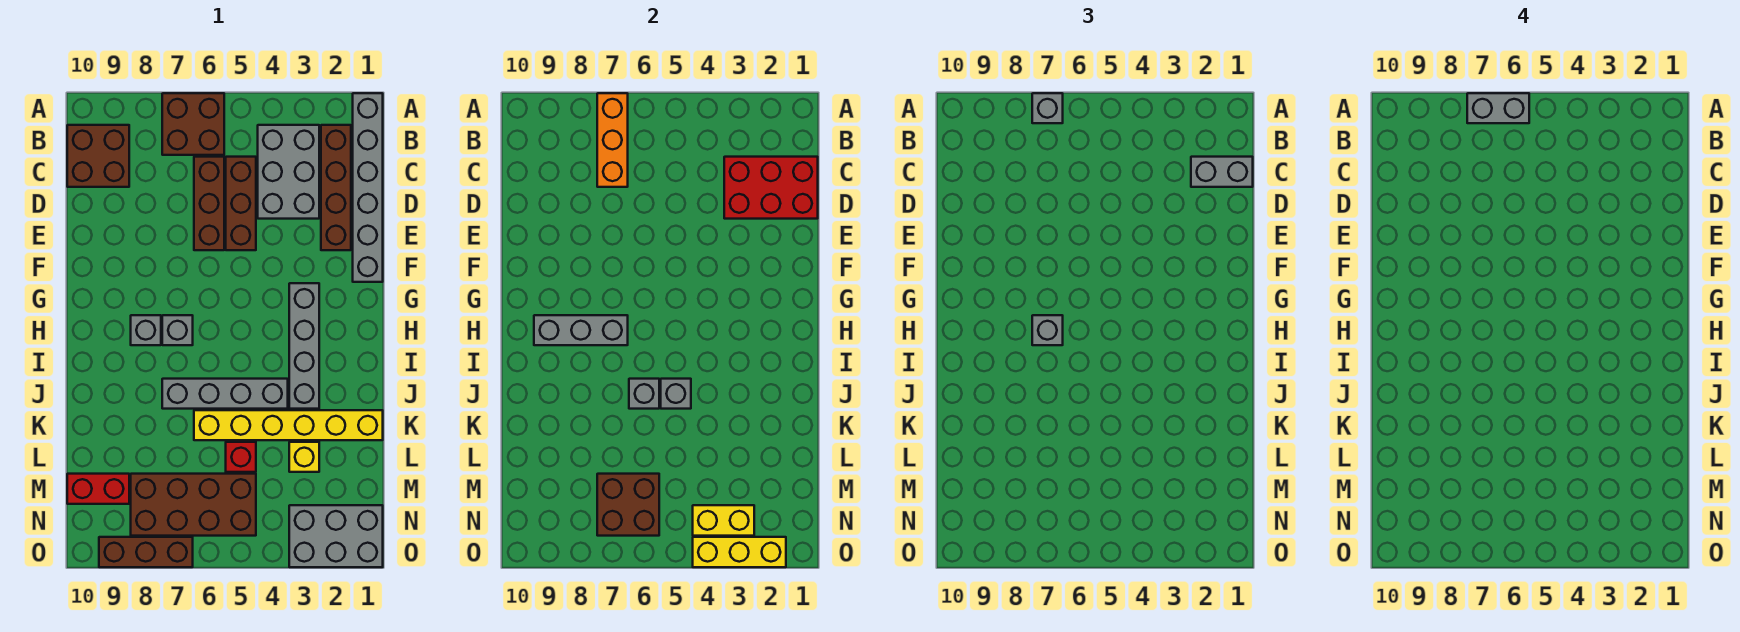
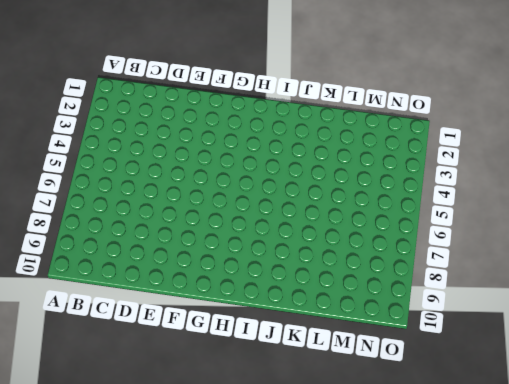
none -> grey 1x6 brick [353,93,383,282]
none -> brown 2x2 brick [162,93,224,155]
none -> brown 1x4 brick [321,125,351,250]
none -> grey 2x3 brick [258,125,319,219]

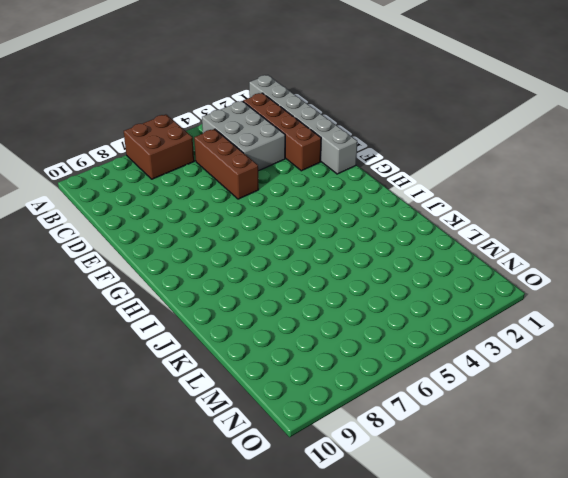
none -> brown 2x2 brick [67,125,129,187]
none -> brown 1x3 brick [194,157,224,250]
none -> grey 1x4 brick [289,283,319,409]
none -> grey 1x1 brick [162,315,193,345]

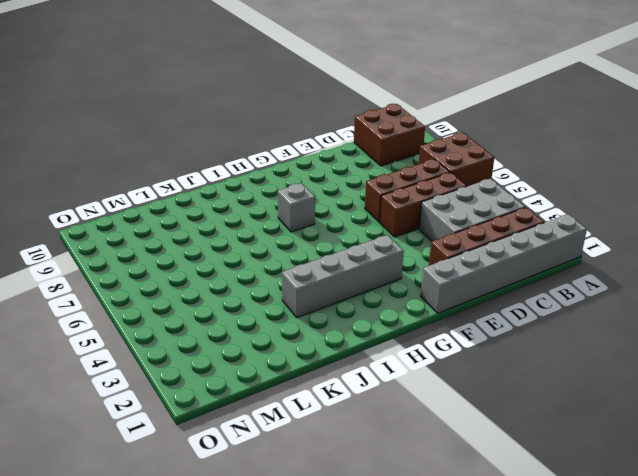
none -> grey 1x1 brick [131,315,161,345]
none -> grey 1x4 brick [162,379,288,409]
none -> yellow 1x6 brick [194,410,383,440]
none -> yellow 1x1 brick [289,442,319,472]

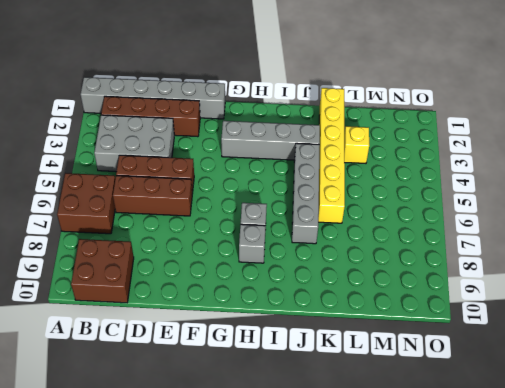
none -> red 1x1 brick [226,442,256,472]
none -> brown 2x4 brick [131,474,256,536]
none -> red 1x2 brick [67,474,129,504]
none -> grey 2x3 brick [289,505,383,567]

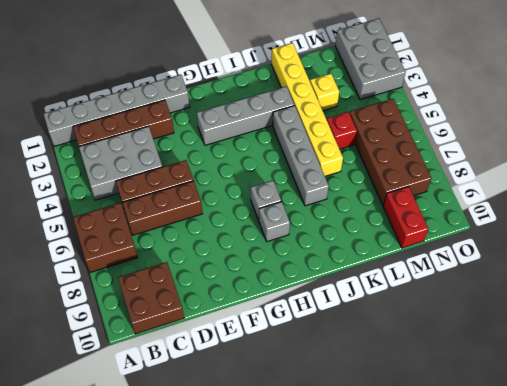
none -> brown 1x3 brick [99,537,193,567]
none -> orange 1x3 brick [597,93,628,187]
none -> red 2x3 brick [724,157,818,219]
none -> grey 1x3 brick [534,315,628,345]

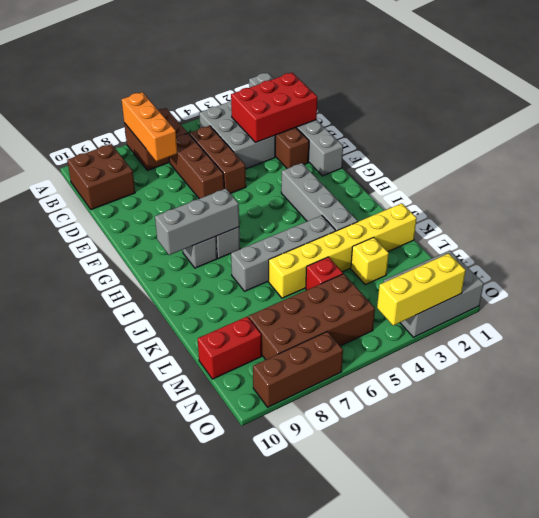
none -> grey 1x1 brick [661,379,691,409]
none -> grey 1x1 brick [629,379,659,409]
none -> brown 2x2 brick [597,474,659,536]
none -> yellow 1x2 brick [693,505,754,536]

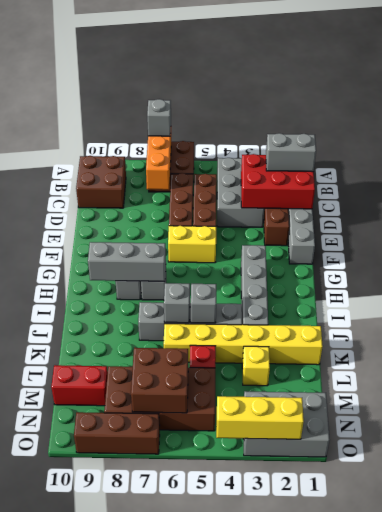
yellow 1x2 brick [168,226,216,263] -> yellow 1x2 brick moved to [693,505,754,536]
none -> grey 1x1 brick [1032,315,1063,345]
none -> grey 1x2 brick [1467,93,1529,123]

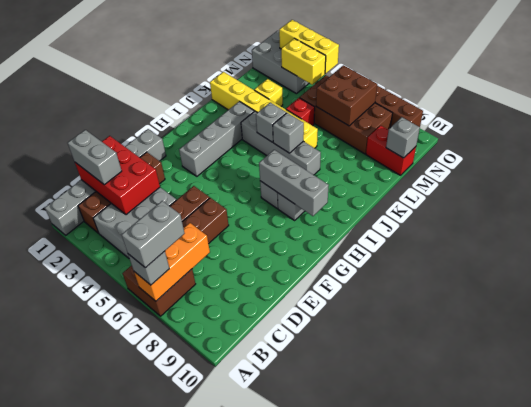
grey 1x2 brick [121,201,185,268] -> grey 1x2 brick turned to [1467,93,1529,123]
grey 1x1 brick [386,117,420,158] -> grey 1x1 brick moved to [1032,315,1063,345]
none -> brown 2x2 brick [67,125,129,187]

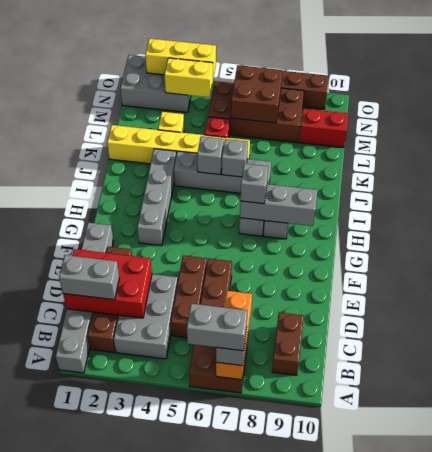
brown 1x2 brick [272,312,304,375] -> brown 2x2 brick [67,125,129,187]

